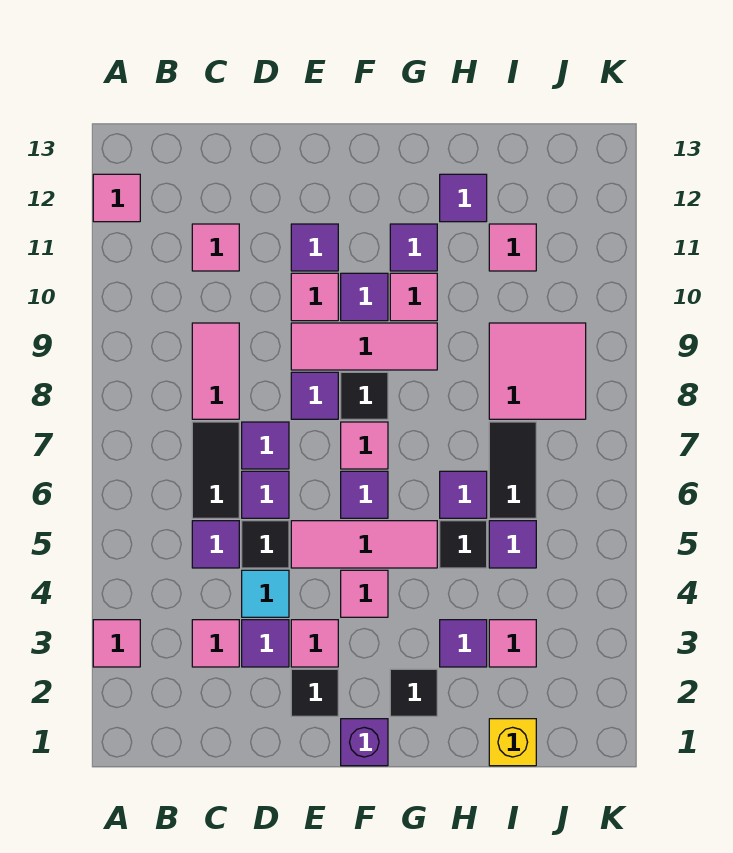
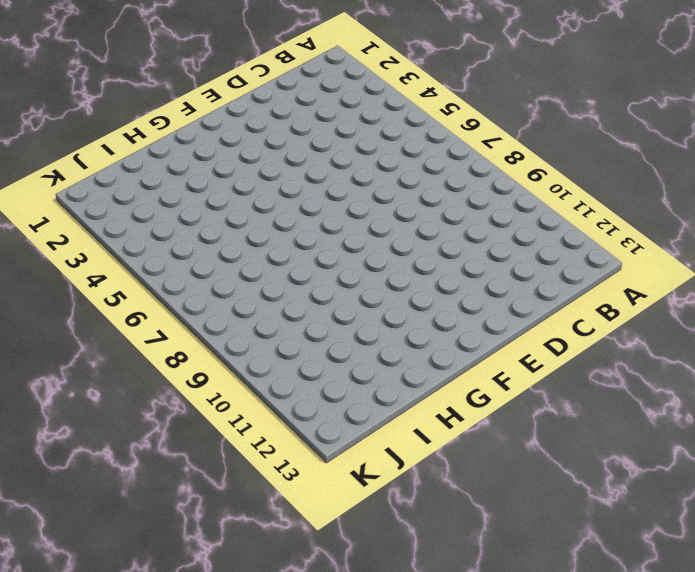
none -> pink 1x1 tile [93,620,140,667]
none -> pink 1x1 tile [93,174,140,222]
none -> pink 1x1 tile [192,620,239,667]
none -> purple 1x1 tile [192,521,239,568]

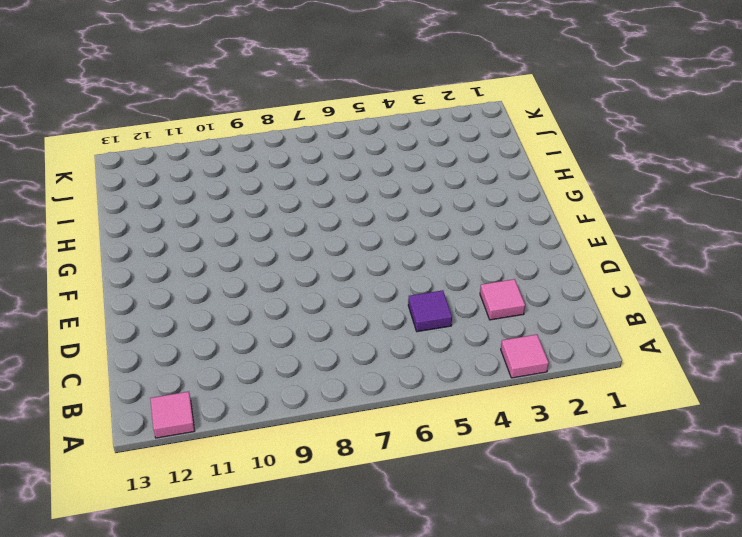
none -> black 1x2 tile [192,422,239,518]
none -> pink 1x2 tile [192,323,239,419]
none -> pink 1x1 tile [192,224,239,271]
none -> purple 1x1 tile [242,620,289,667]

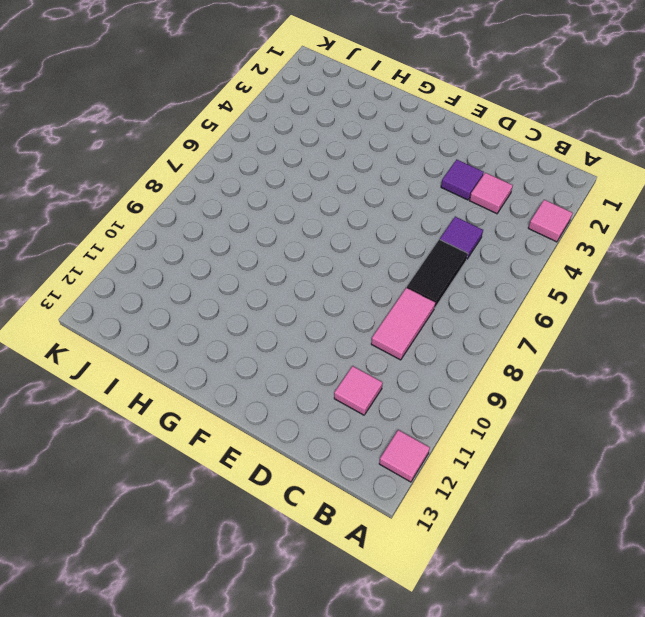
none -> cyan 1x1 tile [242,570,289,617]
none -> black 1x1 tile [242,521,289,568]
none -> purple 1x1 tile [242,471,289,518]
none -> purple 1x1 tile [242,422,289,469]

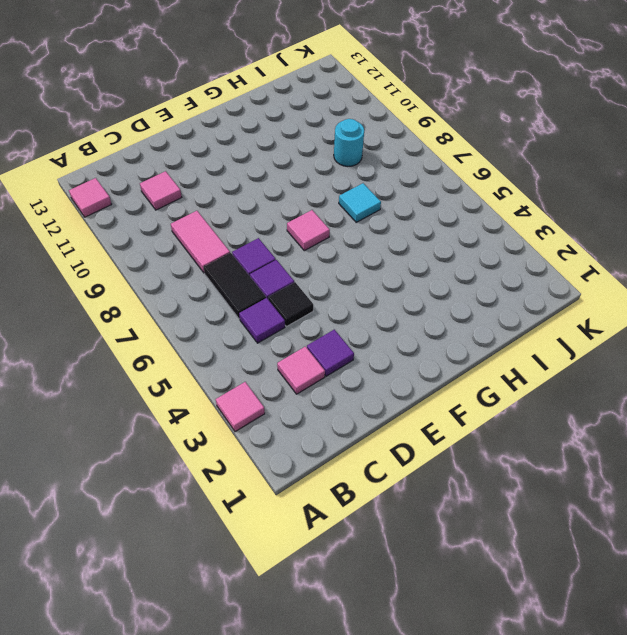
cyan 1x1 tile [339,183,381,222] -> cyan 1x1 tile moved to [242,570,289,617]
cyan 1x1 round brick [334,119,364,166] -> pink 2x2 tile [489,323,586,419]
none -> black 1x1 tile [291,669,338,716]
none -> pink 1x1 tile [291,620,338,667]
none -> pink 1x3 tile [291,521,437,568]
none -> purple 1x1 tile [291,372,338,419]

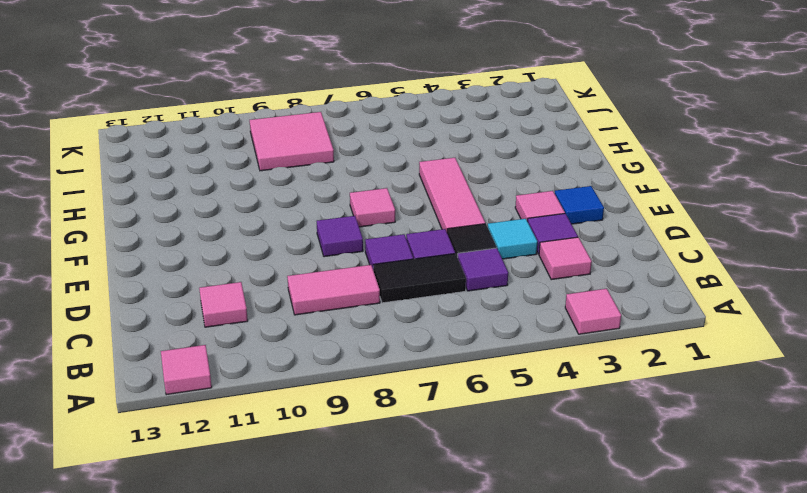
blue 1x1 tile [555,186,604,224] -> black 1x1 tile [291,669,338,716]
none -> pink 1x3 tile [291,323,437,370]
none -> pink 1x1 tile [291,273,338,321]
none -> purple 1x1 tile [291,224,338,271]
none -> purple 1x1 brick [341,719,388,766]

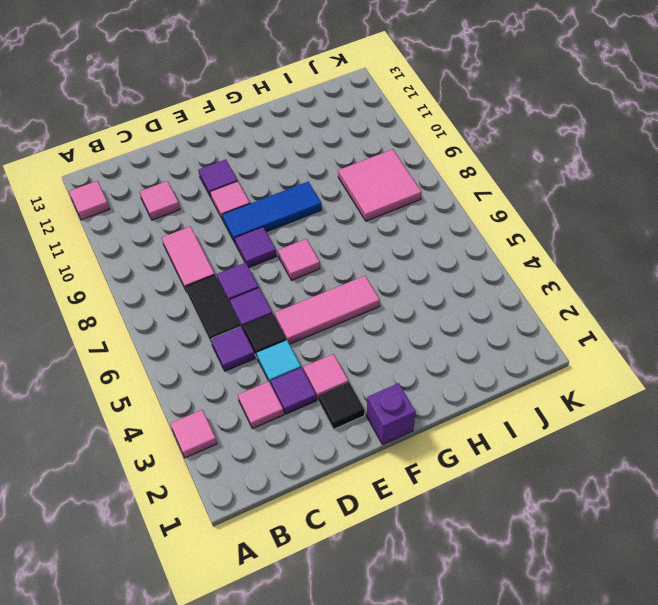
blue 1x3 tile [222,182,322,244] -> pink 1x3 tile [291,323,437,370]
none -> pink 1x1 tile [341,570,388,617]
none -> purple 1x1 tile [341,471,388,518]
none -> black 1x1 tile [341,372,388,419]
none -> purple 1x1 tile [341,273,388,321]

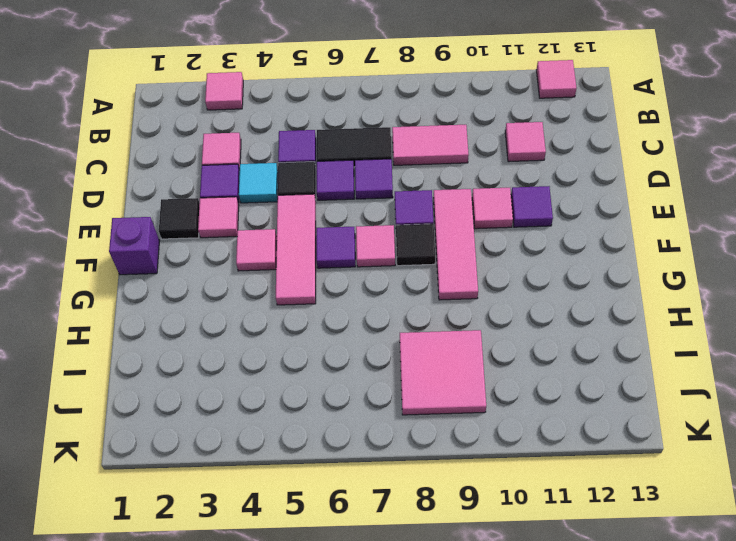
none -> purple 1x1 tile [341,273,388,321]
none -> black 1x1 tile [390,669,437,716]
none -> pink 1x1 tile [390,273,437,321]
none -> purple 1x1 tile [390,224,437,271]

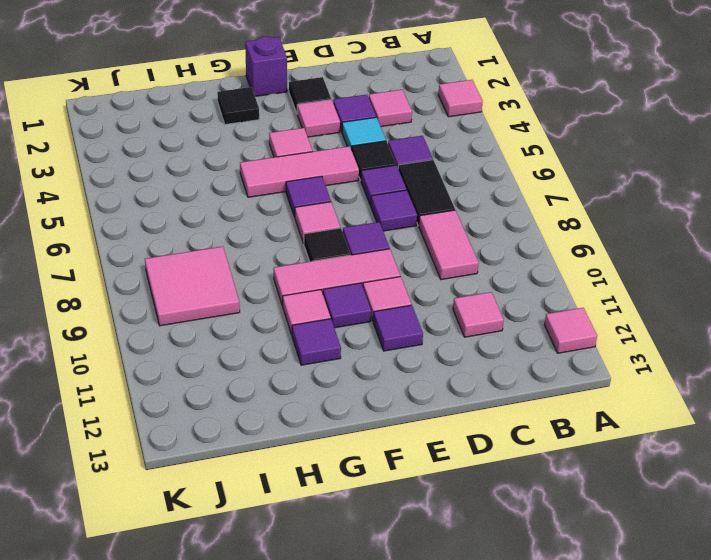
none -> purple 1x1 tile [440,620,487,667]
none -> black 1x1 tile [440,521,487,568]
none -> purple 1x1 tile [440,471,487,518]
none -> purple 1x1 tile [440,174,487,222]

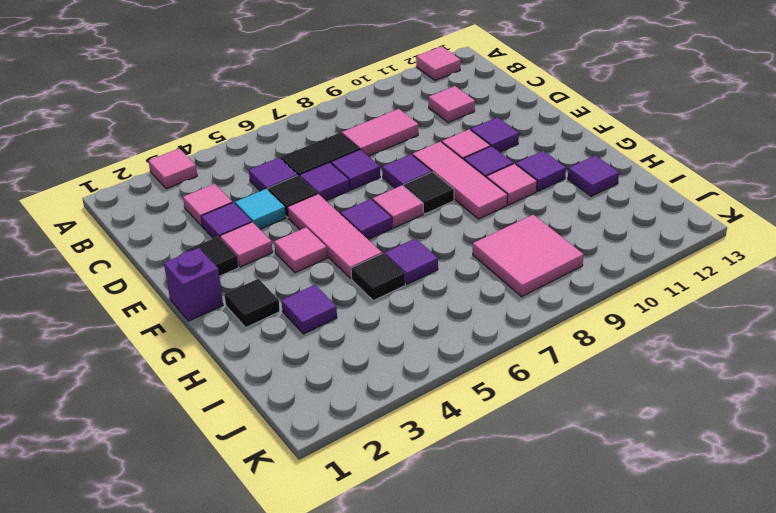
none -> yellow 1x1 brick [489,719,536,766]
none -> pink 1x1 tile [489,620,536,667]
none -> purple 1x1 tile [489,521,536,568]
none -> black 1x2 tile [489,422,536,518]

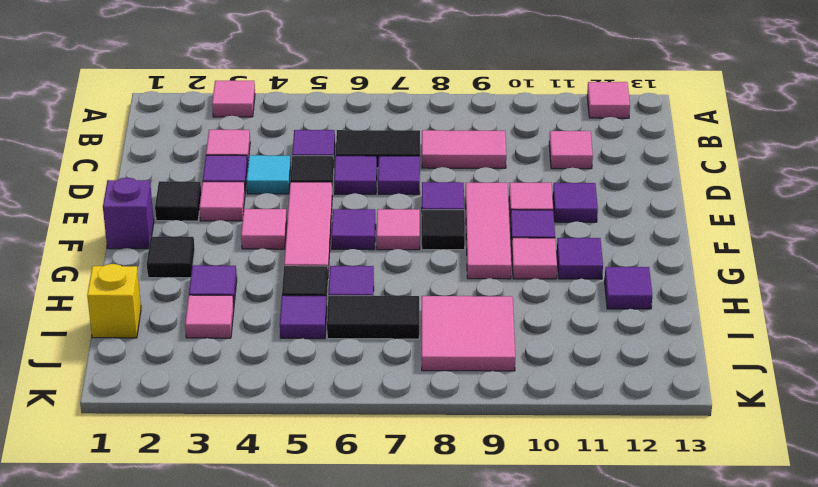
none -> pink 1x1 tile [489,224,536,271]

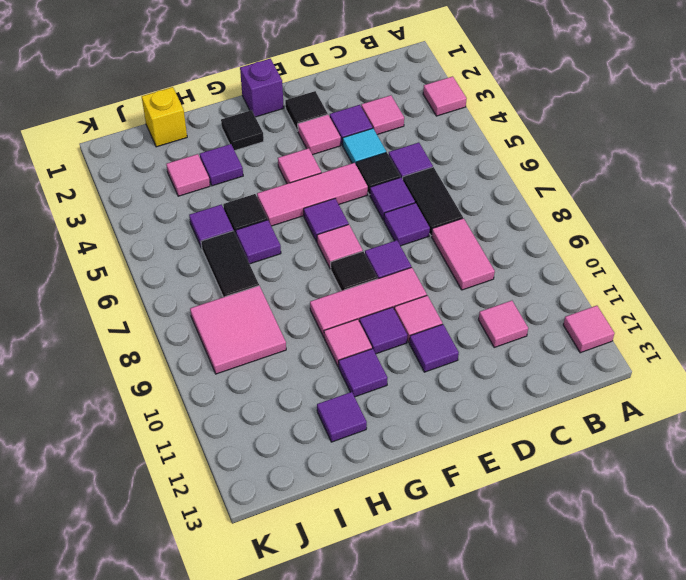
none -> pink 1x1 tile [489,224,536,271]

